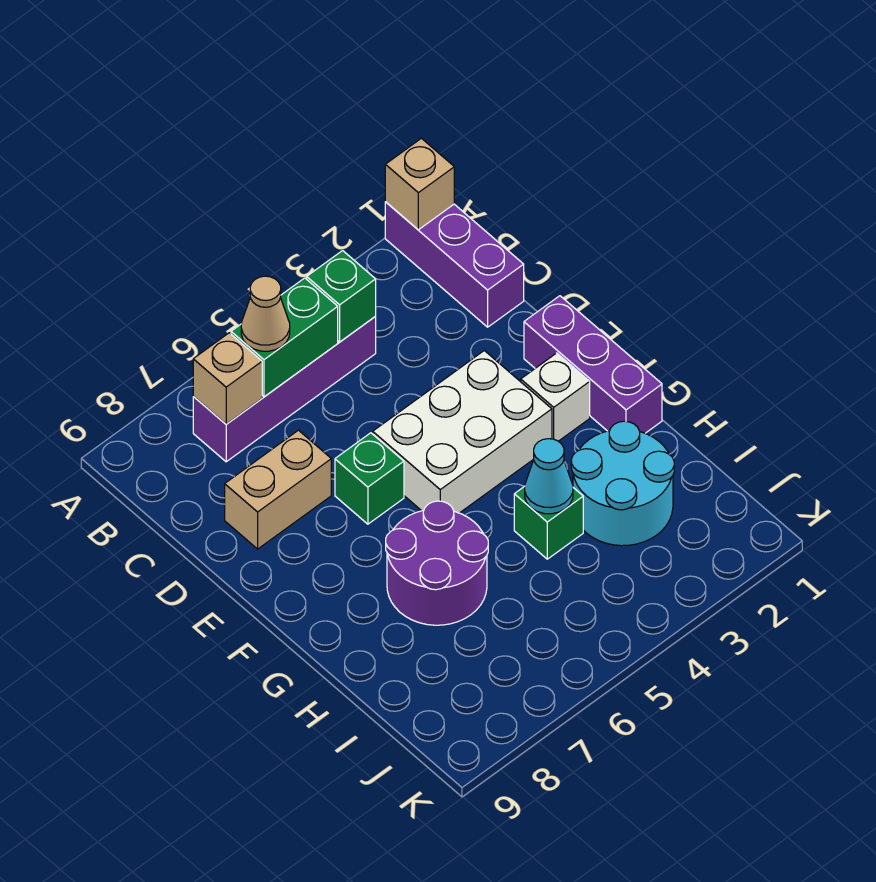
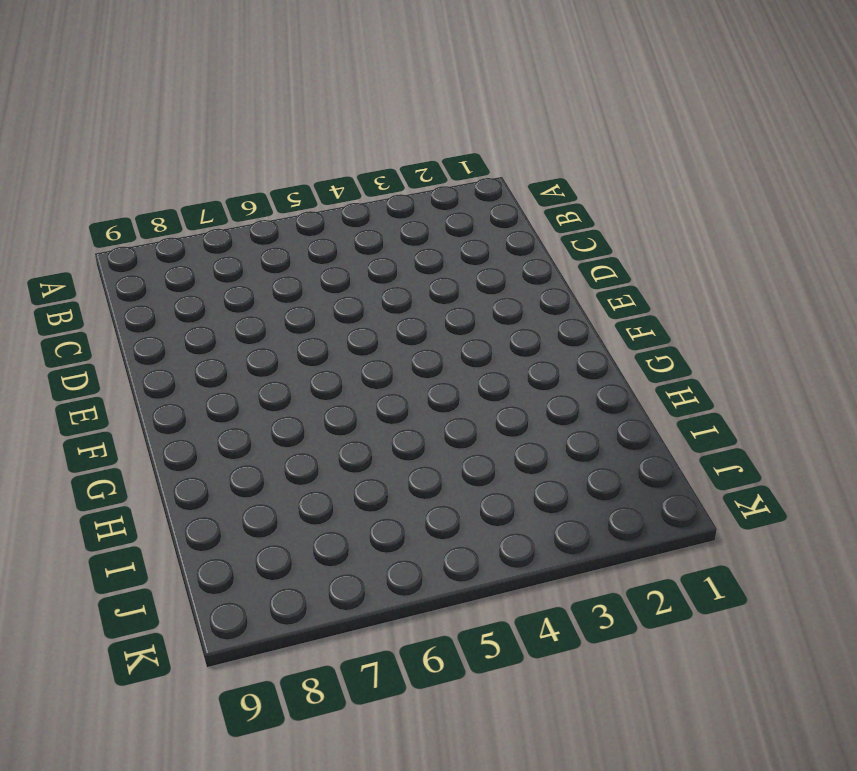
none -> purple 1x3 brick [385,202,524,327]
none -> purple 1x4 brick [193,317,376,462]
none -> tan 1x2 brick [225,430,331,549]

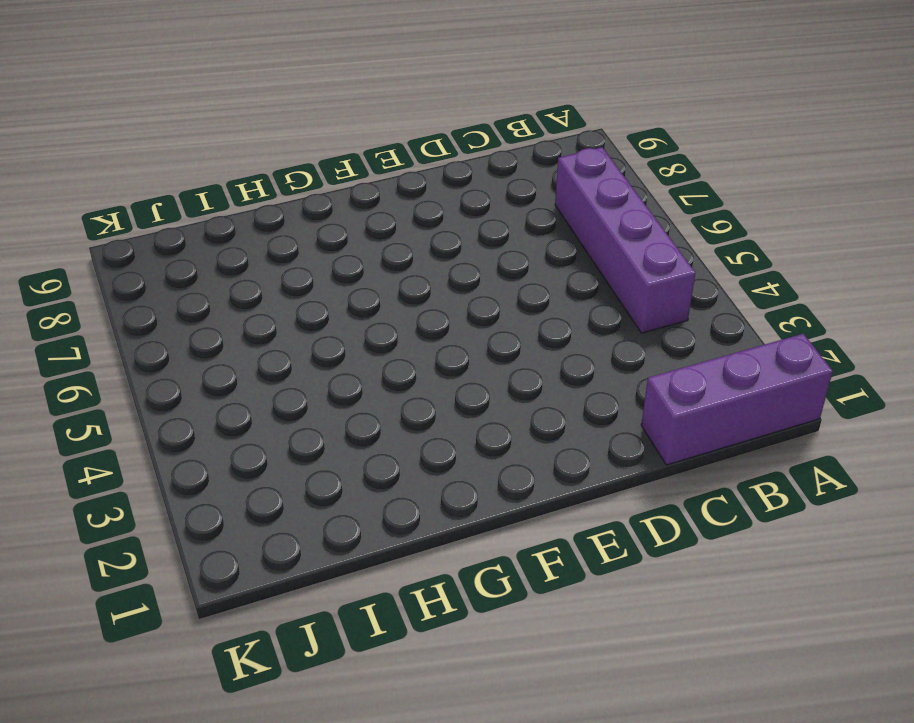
none -> tan 1x2 brick [225,430,331,549]
none -> purple 1x3 brick [524,296,662,433]
none -> white 2x3 brick [373,351,552,513]

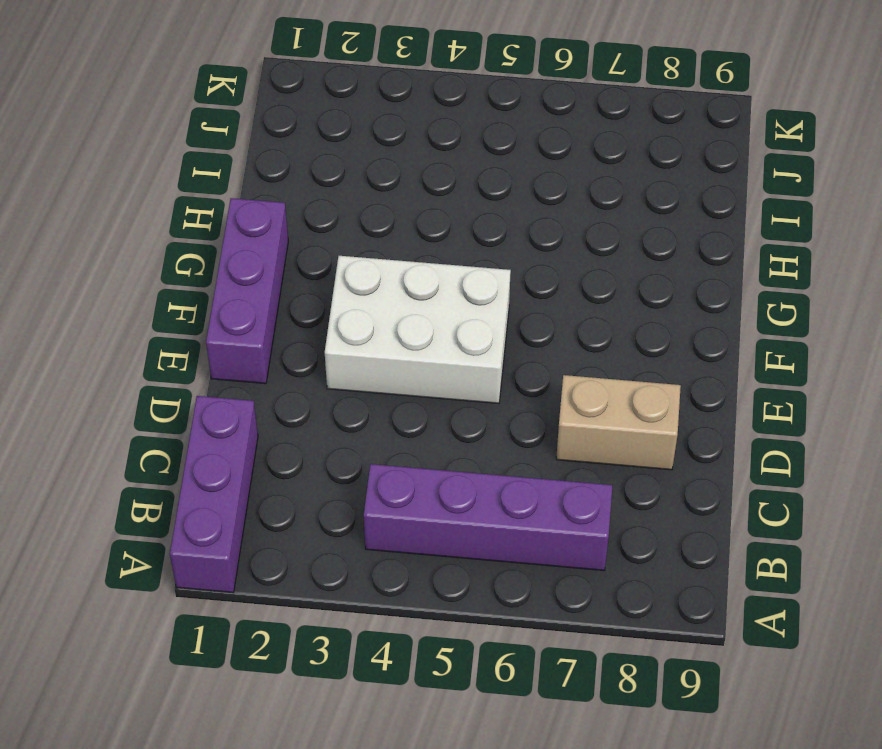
none -> green 1x1 brick [335,433,404,524]
none -> white 1x1 brick [521,353,590,441]
none -> purple 2x2 round brick [386,501,488,625]

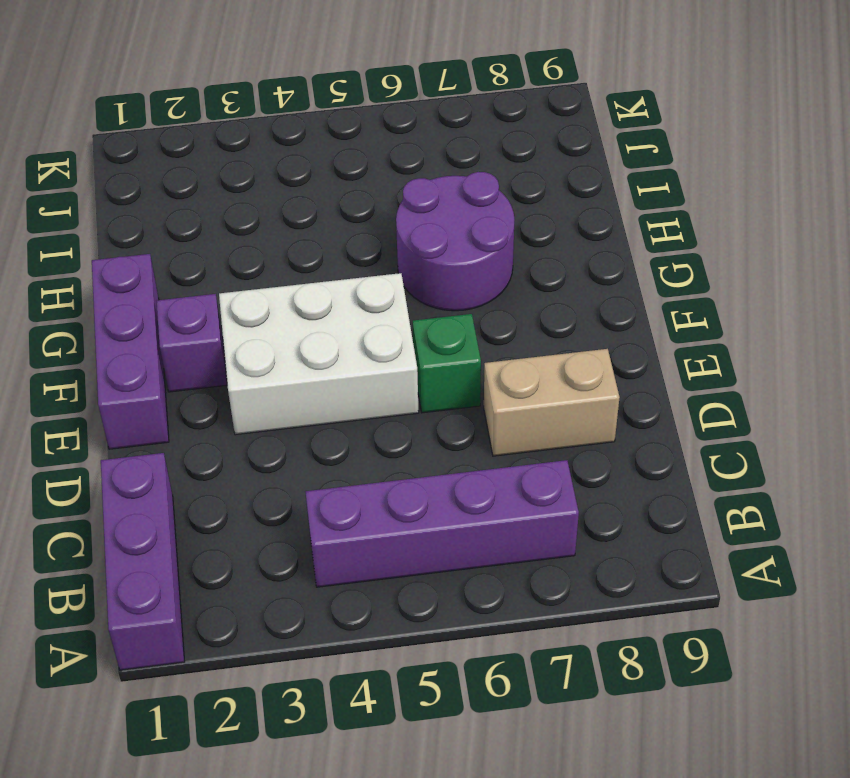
purple 1x1 brick [157,294,227,392] -> white 1x1 brick [521,353,590,441]
none -> cyan 2x2 round brick [571,421,674,546]
none -> green 1x1 brick [514,486,583,559]
none -> tan 1x1 brick [385,138,454,230]

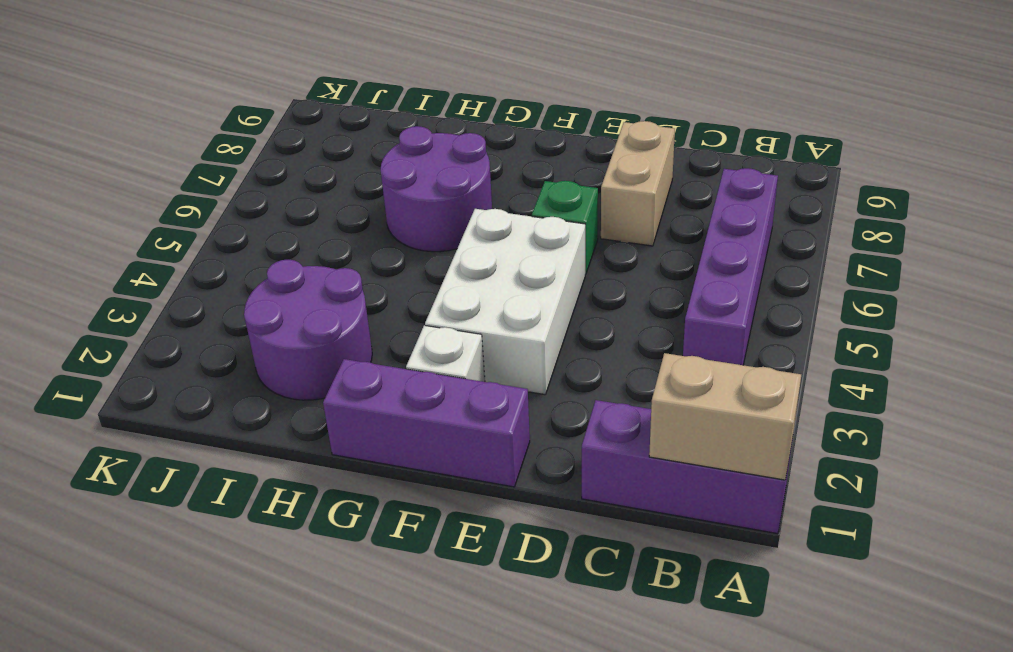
tan 1x2 brick [649,353,801,480] -> tan 1x1 brick [385,138,454,230]
purple 2x2 round brick [244,260,372,400] -> cyan 2x2 round brick [571,421,674,546]
none -> green 1x1 brick [514,486,583,559]
none -> green 1x1 brick [307,251,376,342]
none -> green 1x2 brick [231,278,338,397]

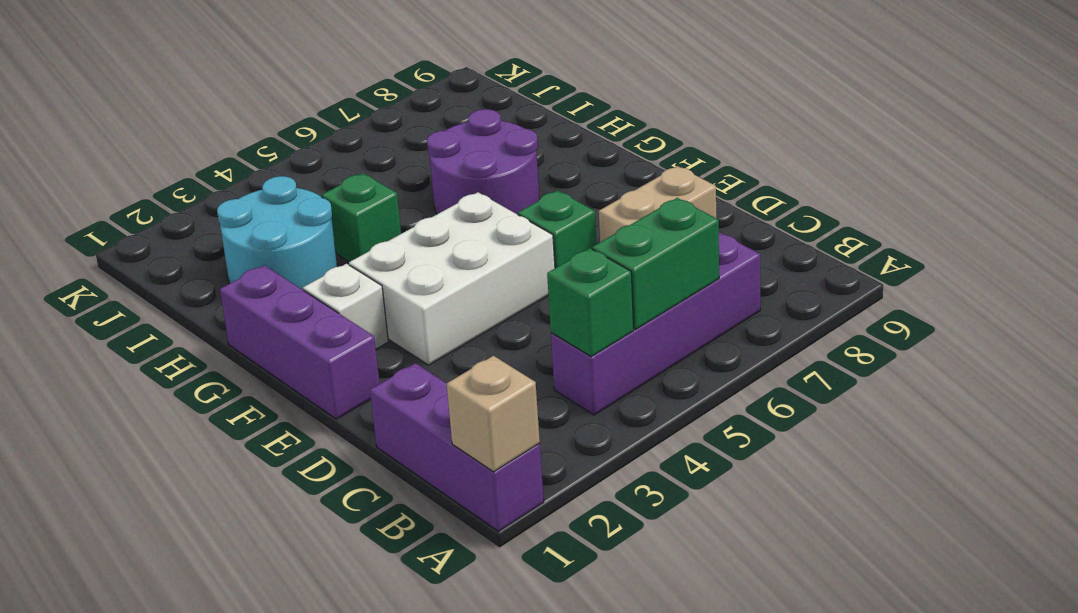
none -> tan 1x1 brick [193,333,262,424]
none -> cyan 1x1 cone [525,439,573,514]
none -> tan 1x1 cone [241,276,290,351]

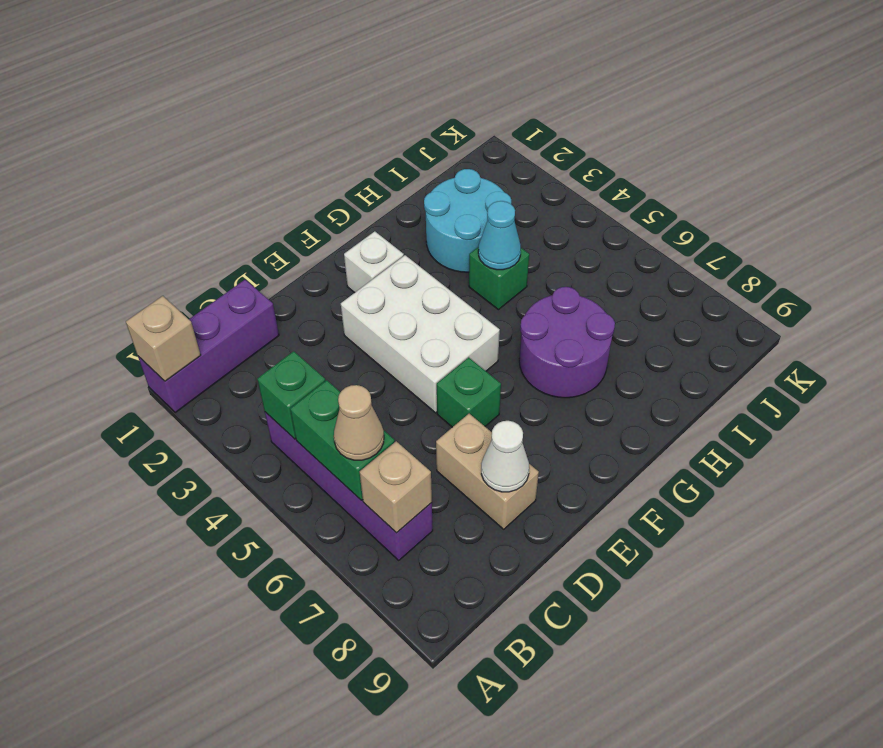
white 1x1 cone [481,421,529,492] -> none
none -> purple 1x3 brick [524,296,662,433]

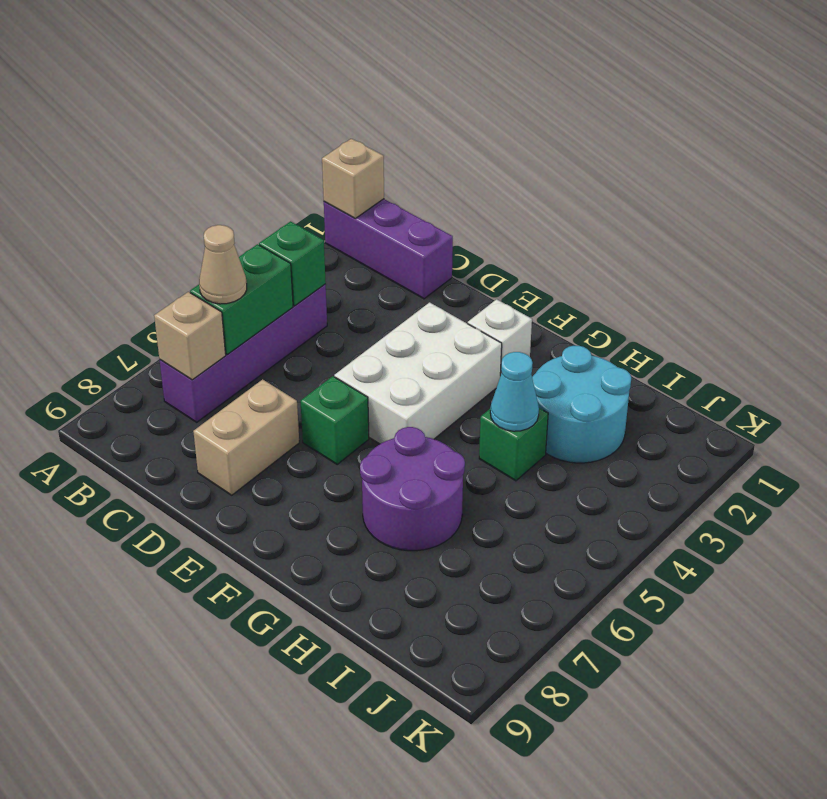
none -> purple 1x3 brick [524,296,662,433]

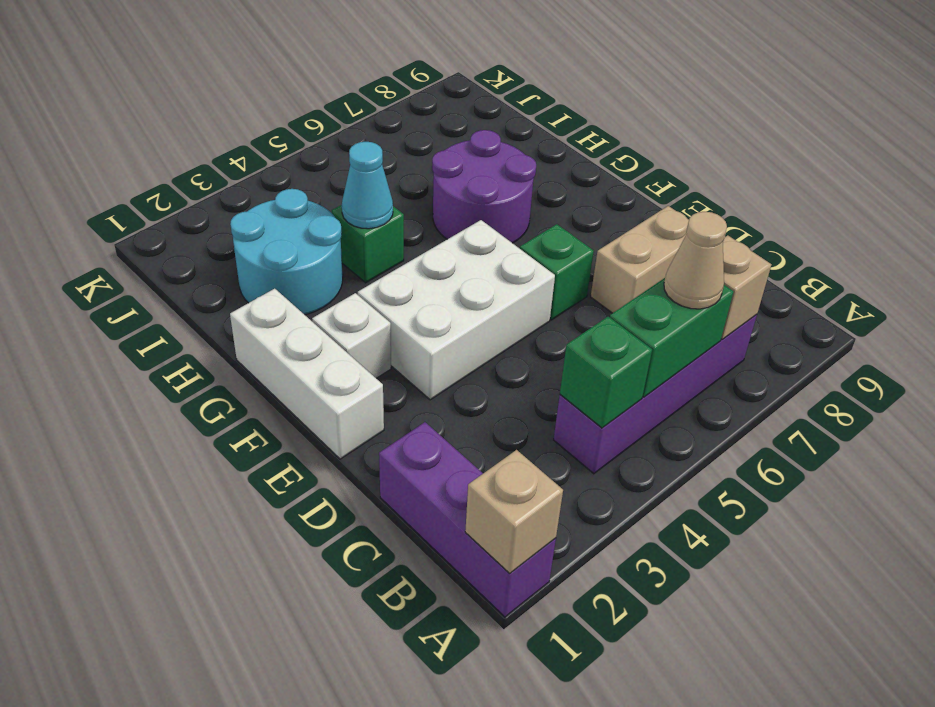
white 1x3 brick [230,289,384,459] -> purple 1x3 brick [524,296,662,433]

